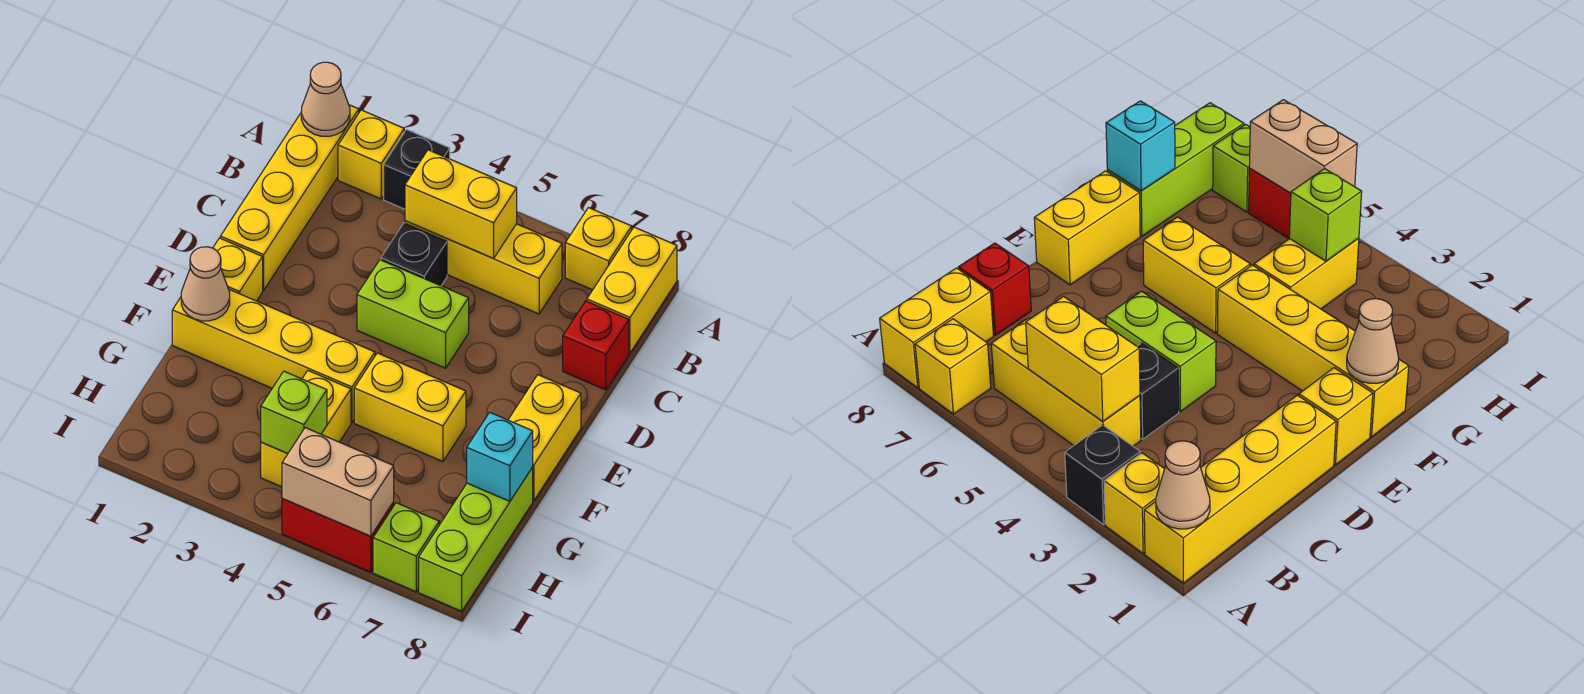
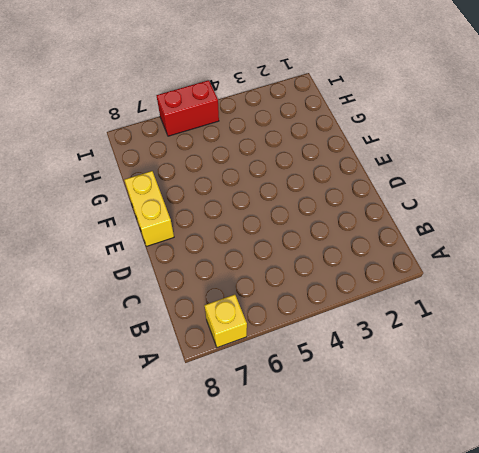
none -> yellow 1x4 brick [220,105,359,290]
none -> yellow 1x1 brick [338,110,404,199]
none -> black 1x1 brick [384,130,450,209]

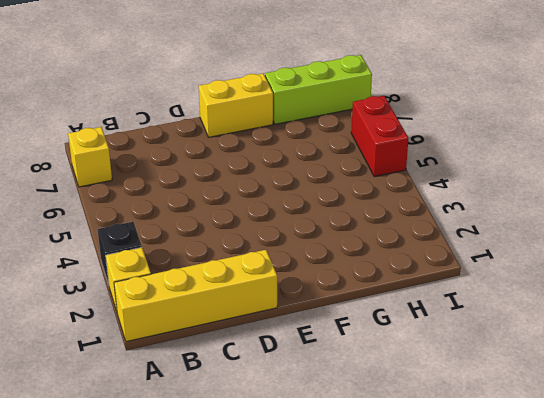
none -> yellow 1x2 brick [587,227,677,353]
none -> yellow 1x3 brick [405,221,562,314]
none -> black 1x1 brick [381,223,447,286]

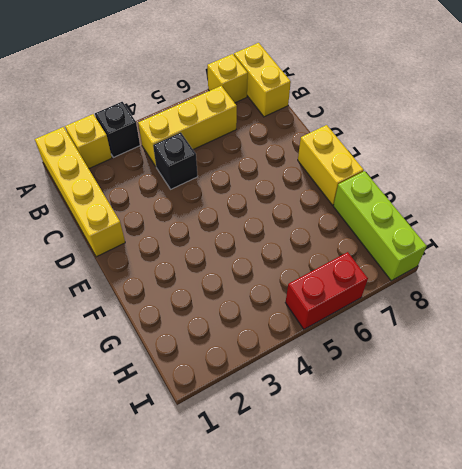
none -> red 1x1 brick [563,301,629,390]
none -> lime 1x2 brick [357,260,469,368]
none -> yellow 1x1 brick [213,238,263,301]

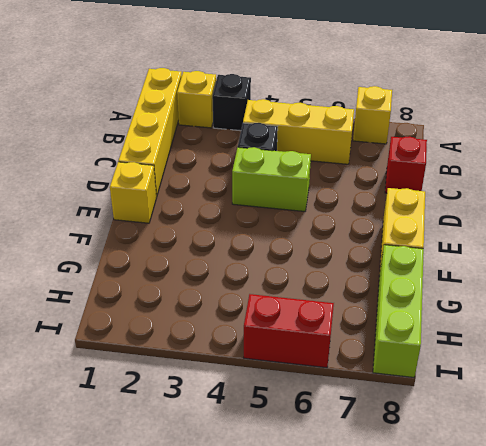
none -> yellow 1x2 brick [587,227,677,353]
none -> yellow 1x4 brick [172,289,375,422]
none -> yellow 1x2 brick [354,353,466,462]

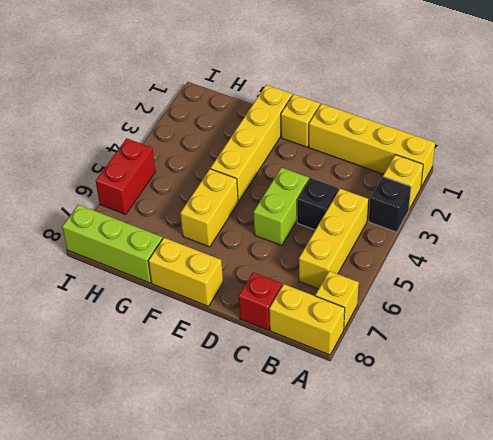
none -> yellow 1x2 brick [261,371,351,487]
none -> lime 1x1 brick [373,503,439,592]
none -> tan 1x1 cone [301,62,350,136]

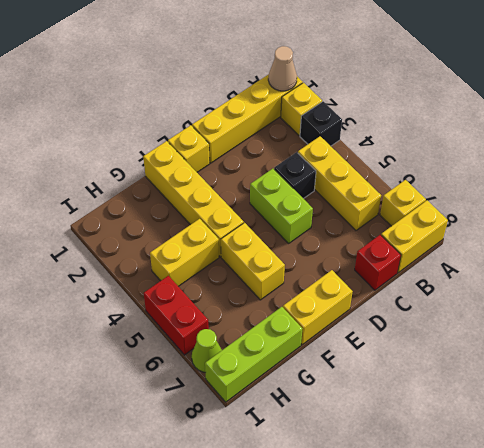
lime 1x1 cone [192,329,222,372] -> lime 1x1 brick [373,503,439,592]
none -> yellow 1x2 brick [405,150,517,258]
none -> tan 1x1 cone [181,247,230,321]
none -> cyan 1x1 brick [467,412,533,501]

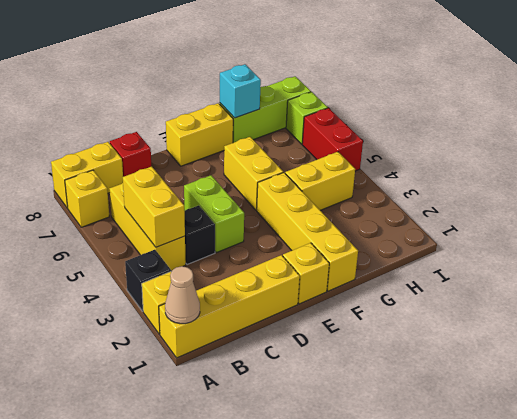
none -> tan 1x1 cone [181,247,230,321]
none -> lime 1x1 brick [261,371,327,454]
none -> tan 1x2 brick [282,428,394,536]

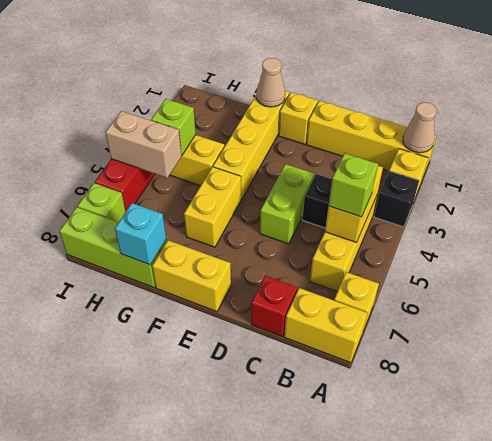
lime 1x1 brick [328,153,378,217] -> none
tan 1x2 brick [106,111,181,178] -> tan 1x2 brick turned to [282,428,394,536]

